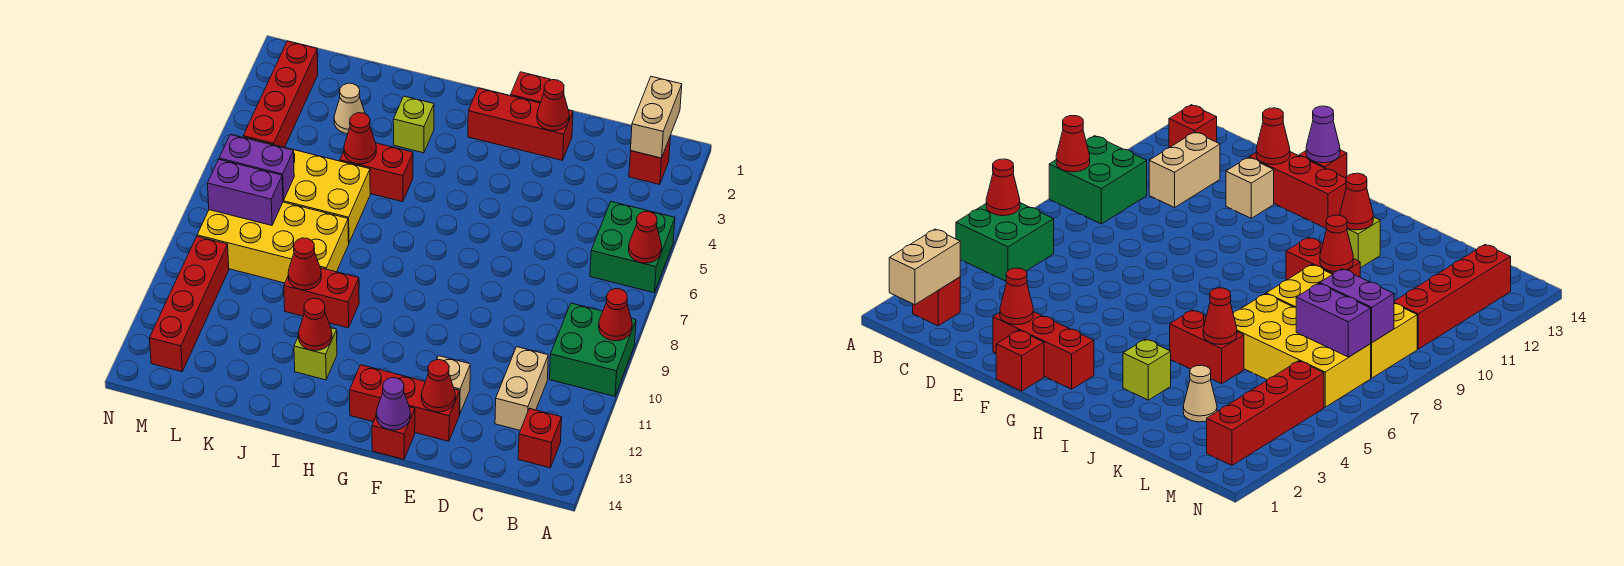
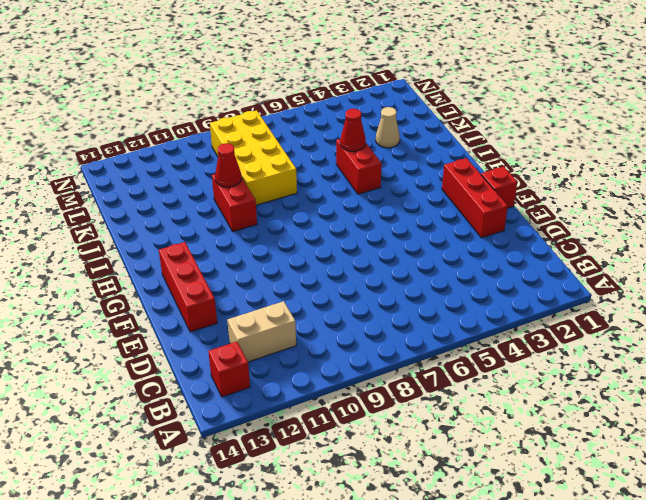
none -> green 2x2 brick [590,202,675,293]
none -> green 2x2 brick [550,303,636,396]
none -> red 1x1 brick [629,136,671,185]
none -> tan 1x1 brick [437,356,470,414]

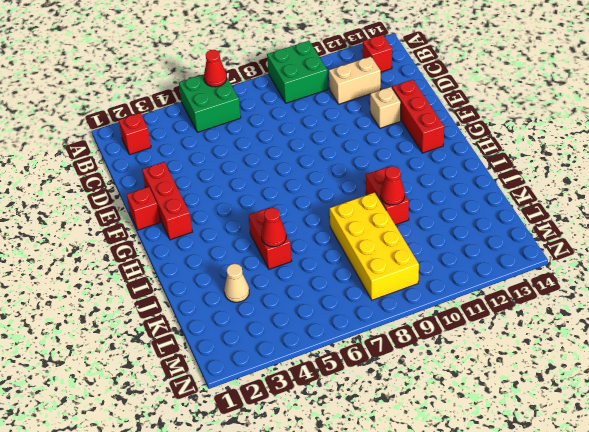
none -> red 1x1 brick [372,407,415,459]
none -> lime 1x1 brick [393,96,434,153]
none -> lime 1x1 brick [294,328,337,380]
none -> yellow 2x4 brick [242,137,370,242]

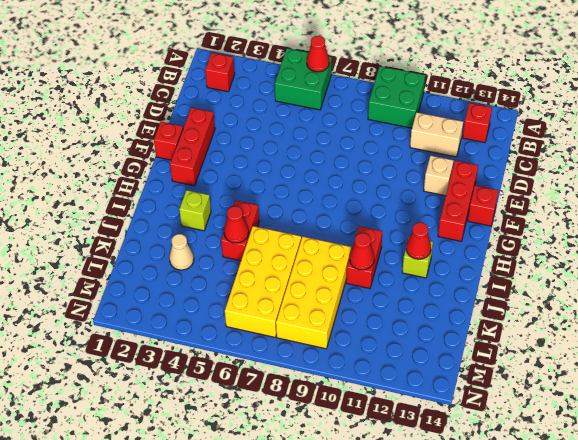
none -> red 1x4 brick [243,41,318,147]
none -> red 1x4 brick [149,236,229,372]
none -> red 1x1 cone [599,289,632,341]
none -> tan 1x2 brick [631,77,682,158]

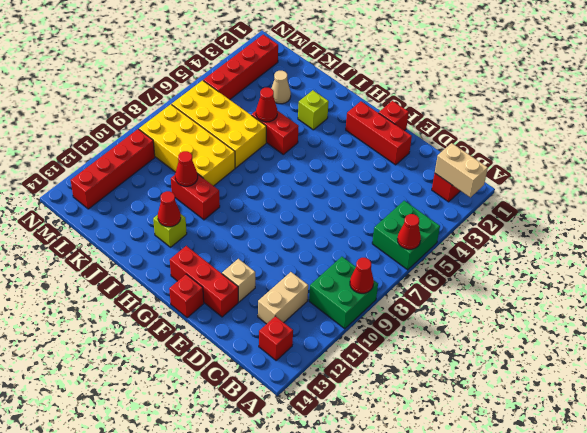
tan 1x2 brick [435,143,488,197] -> tan 1x2 brick turned to [631,77,682,158]
none -> red 1x1 cone [537,80,569,131]
none -> red 1x1 cone [421,360,455,412]
none -> purple 1x1 cone [376,378,410,430]
none -> purple 1x2 brick [219,135,294,201]

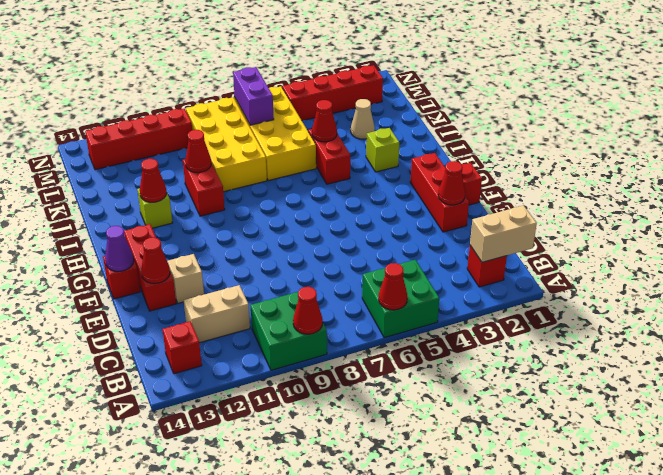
none -> purple 1x2 brick [207,159,283,225]

